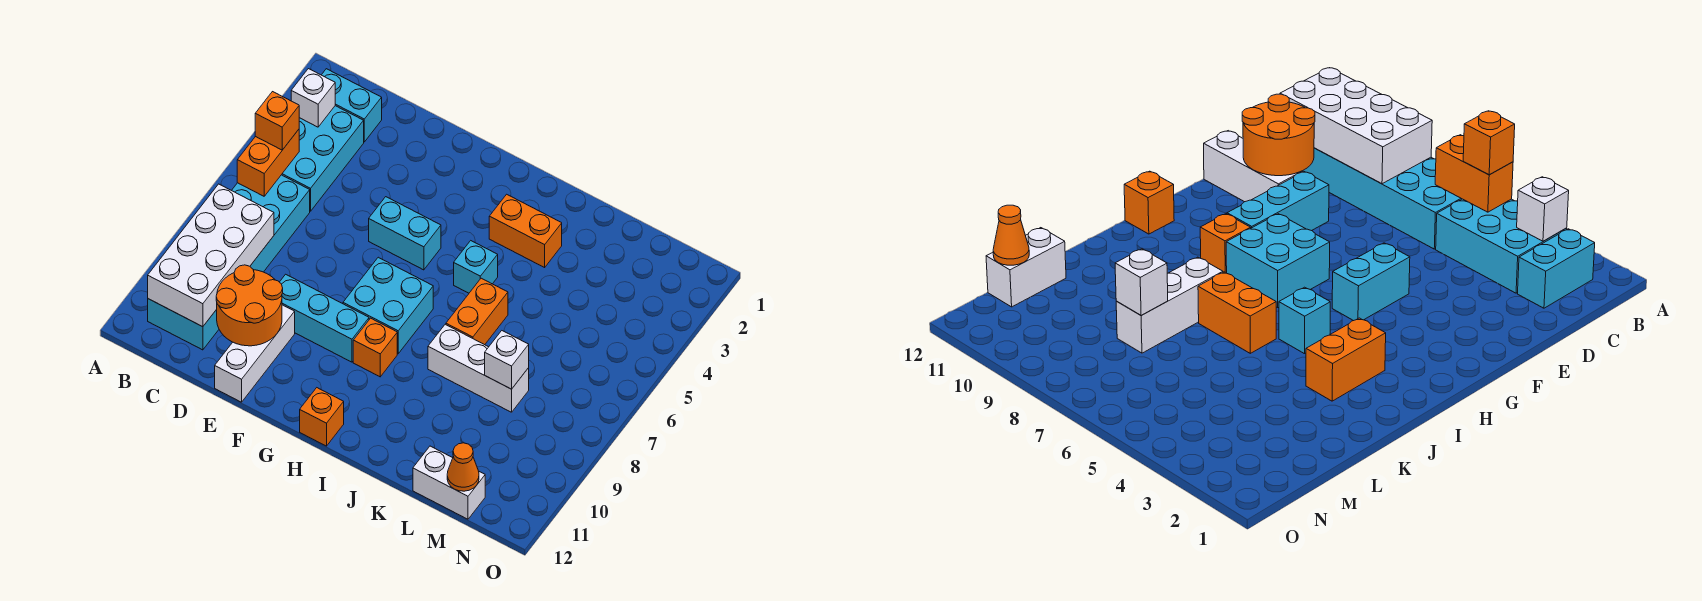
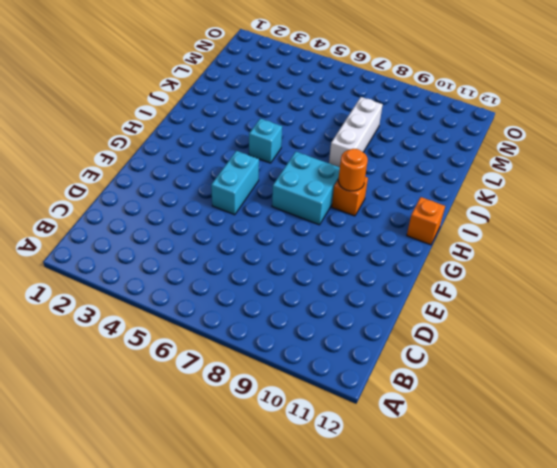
orange 1x1 round brick [338,149,368,191] -> none
none -> cyan 1x2 brick [322,69,382,142]
none -> cyan 2x3 brick [282,106,364,211]
none -> cyan 2x6 brick [148,175,310,350]

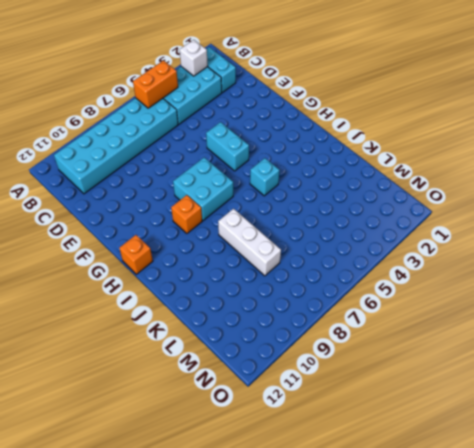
none -> cyan 1x3 brick [280,274,369,362]
none -> white 1x3 brick [215,305,295,402]
none -> orange 1x2 brick [489,194,562,268]

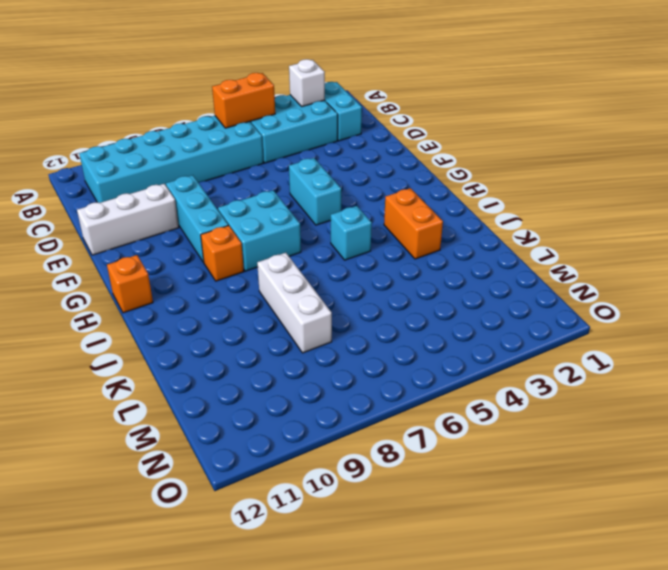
none -> orange 1x2 brick [446,278,508,345]
none -> white 1x2 brick [413,446,485,519]
none -> white 2x4 brick [148,184,274,327]

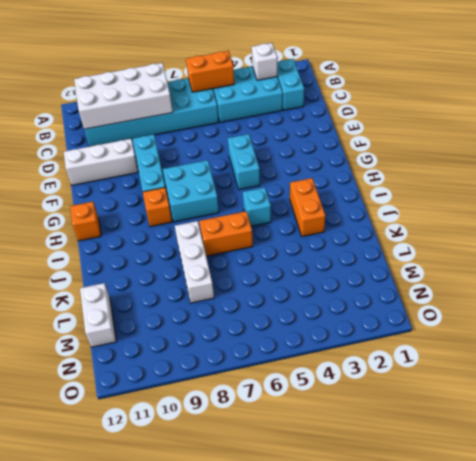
none -> orange 2x2 round brick [216,265,283,346]
none -> white 1x1 brick [485,331,529,389]
none -> orange 1x1 cone [447,443,479,491]

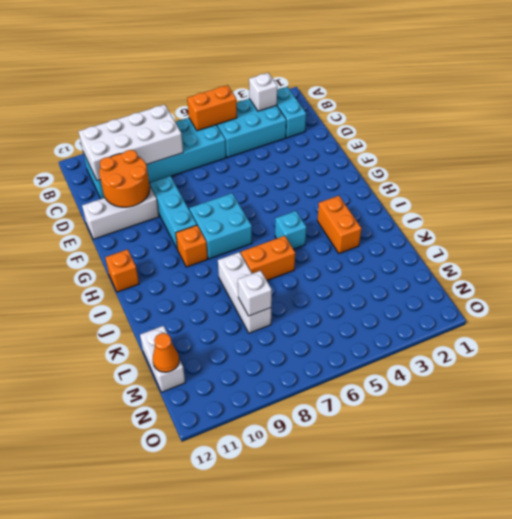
none -> cyan 1x2 brick [369,197,441,270]
none -> orange 1x1 brick [255,92,299,150]

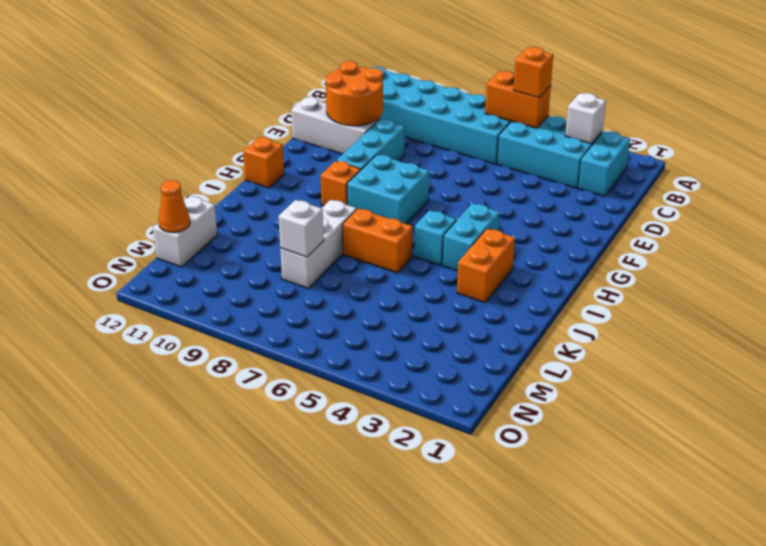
cyan 1x2 brick [443,203,499,271] -> cyan 1x2 brick moved to [369,197,441,270]
none -> white 2x4 brick [148,184,274,327]

